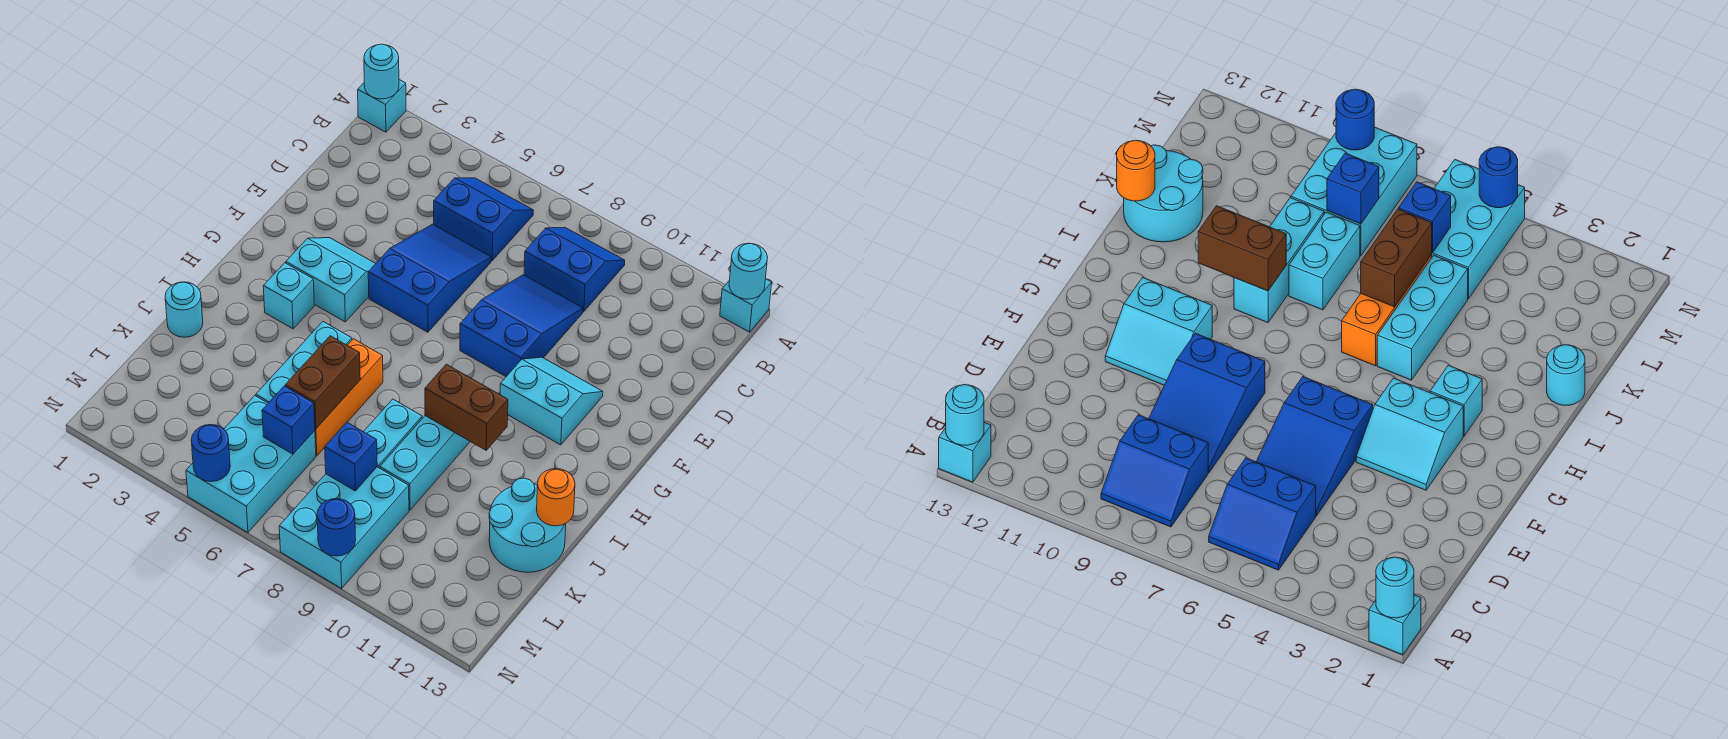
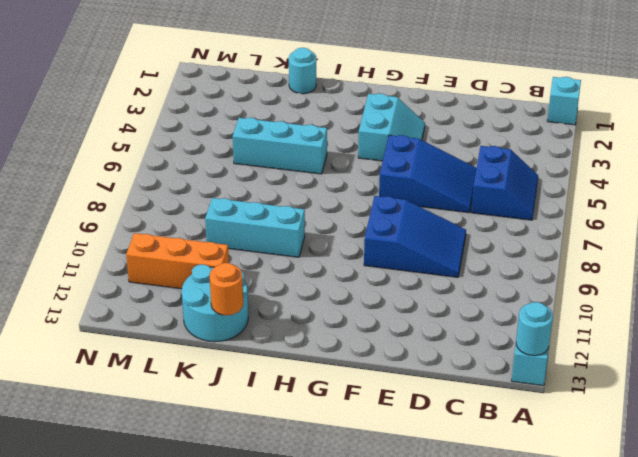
orange 1x3 brick [126,233,229,289] -> orange 1x3 brick moved to [315,339,383,456]
none -> blue 2x2 slope [524,227,625,312]
none -> cyan 2x2 slope [500,357,603,445]
none -> cyan 1x1 brick [263,263,314,329]

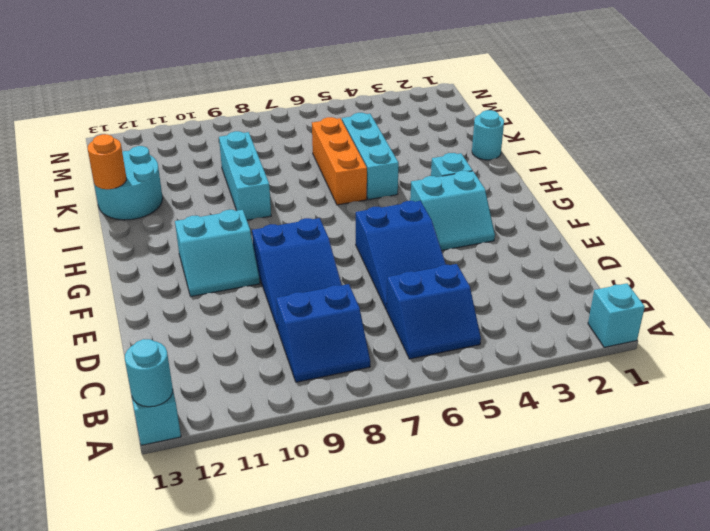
none -> cyan 1x2 brick [364,399,422,468]
none -> cyan 2x3 brick [186,396,316,532]
none -> cyan 2x3 brick [279,467,409,588]

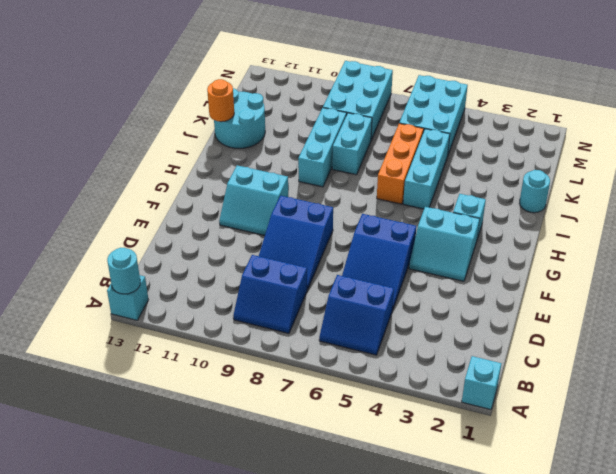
none -> cyan 1x1 round brick [364,44,399,99]
none -> brown 1x2 brick [425,364,508,450]
none -> brown 1x2 brick [285,336,360,429]

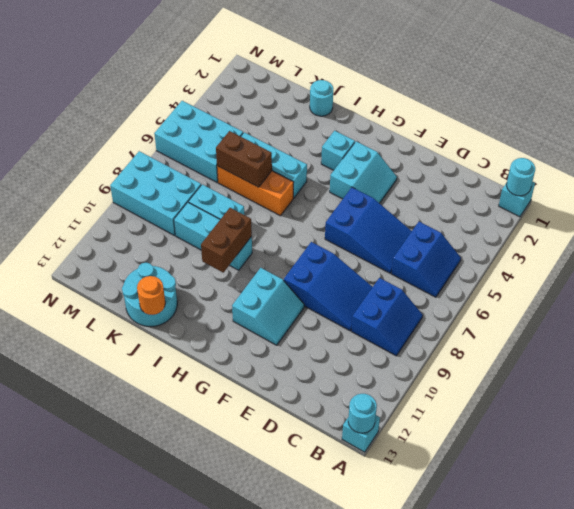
none -> blue 1x1 brick [262,386,315,454]
none -> blue 1x1 brick [325,422,377,491]
none -> blue 1x1 round brick [191,424,230,482]

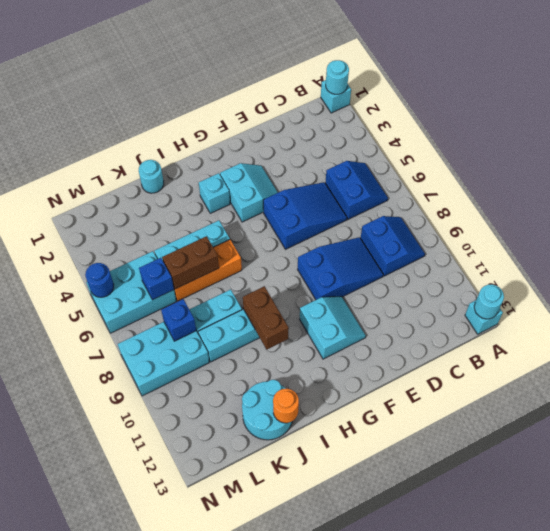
none -> blue 1x1 round brick [317,499,356,556]

